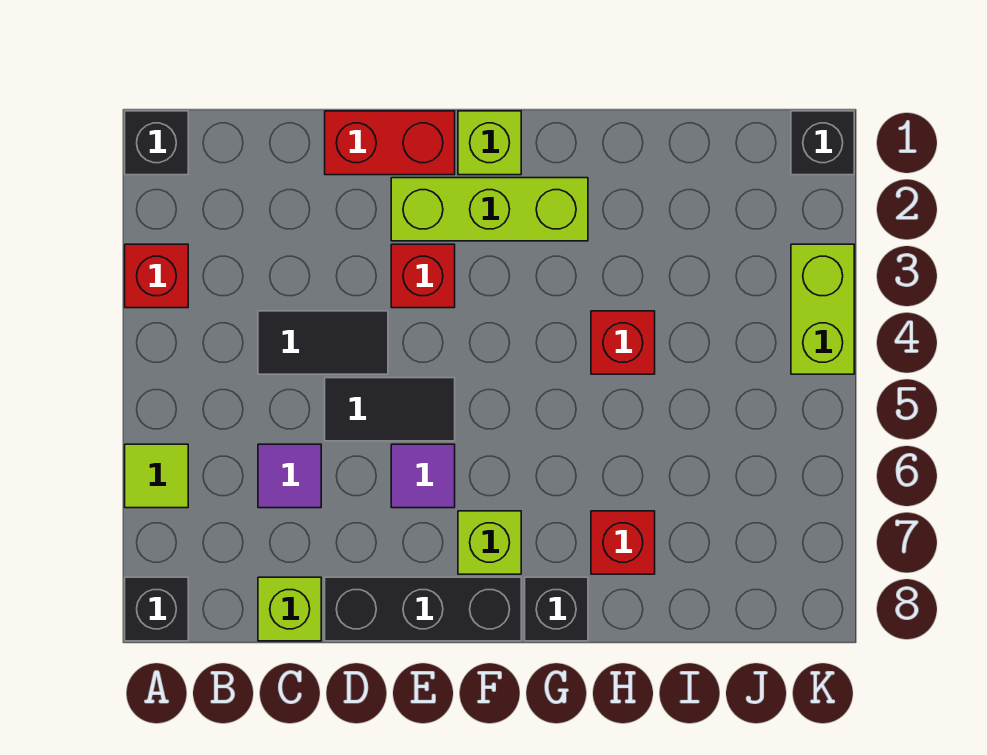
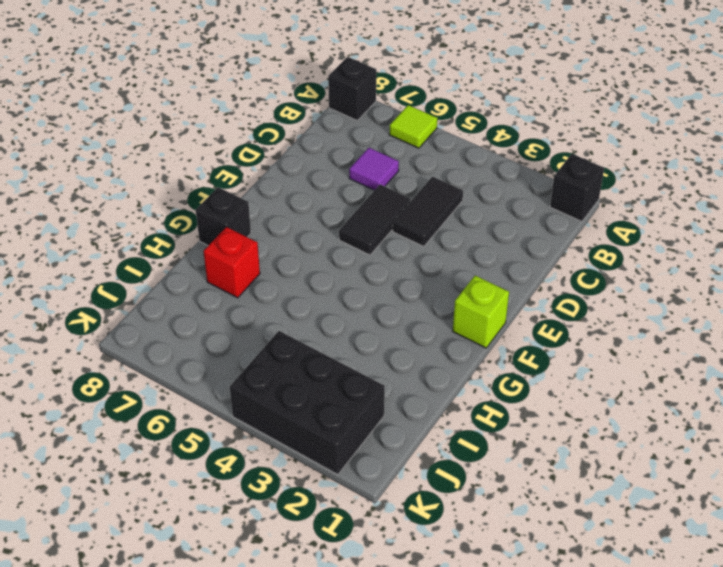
black 2x3 brick [230,331,385,475] -> lime 1x2 brick [791,244,854,374]
none -> red 1x1 brick [125,244,188,308]
none -> lime 1x1 brick [258,577,321,641]
none -> red 1x2 brick [325,111,455,175]

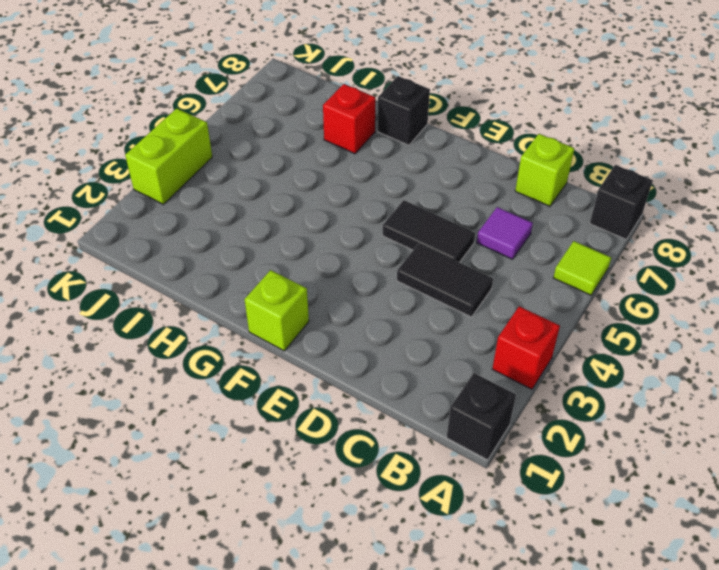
none -> red 1x2 brick [325,111,455,175]
none -> black 1x3 brick [325,577,521,641]
none -> lime 1x3 brick [391,178,588,241]

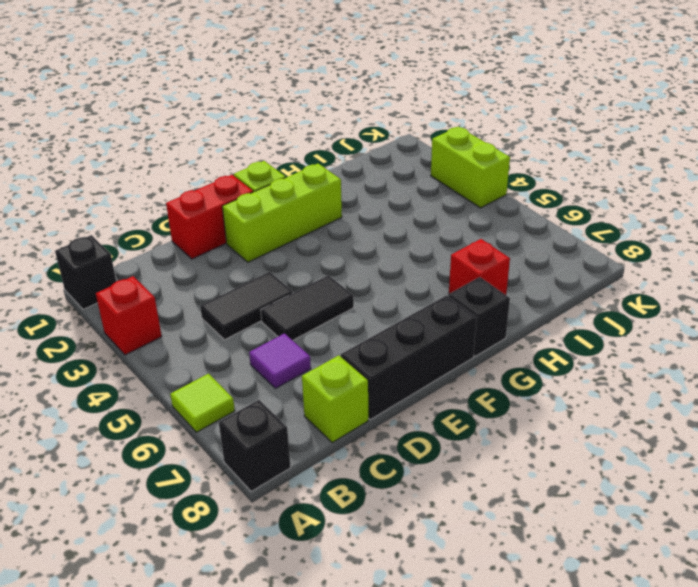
none -> red 1x1 brick [391,244,455,308]
none -> purple 1x1 tile [391,444,455,508]
none -> lime 1x1 brick [458,511,521,574]

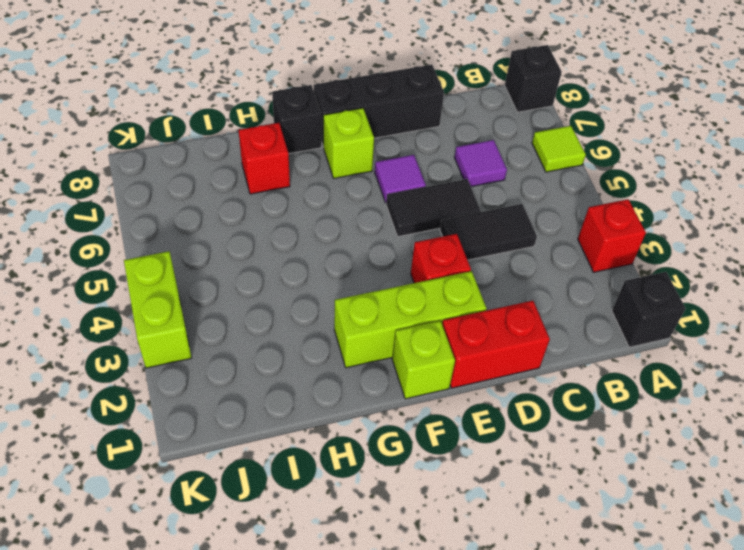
none -> lime 1x1 brick [258,577,321,641]
none -> red 1x1 brick [591,311,655,374]
none -> black 1x1 brick [791,111,854,175]

